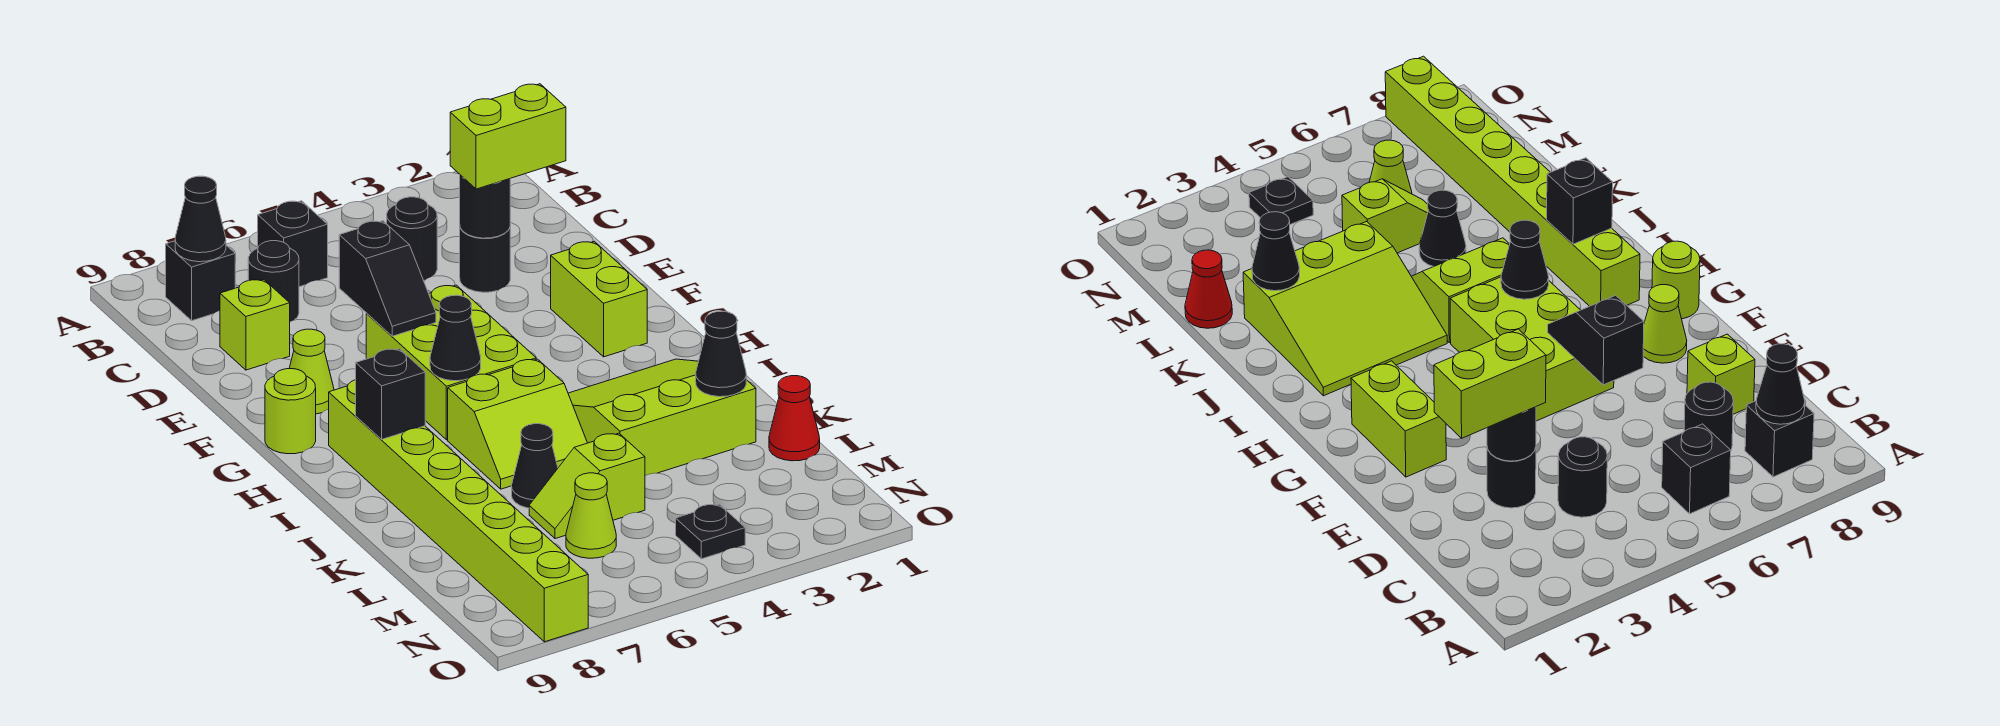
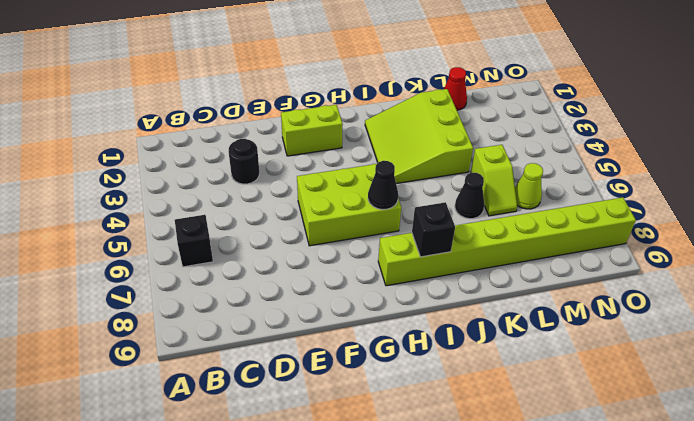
none -> black 1x1 brick [166,241,235,321]
none -> black 1x1 round brick [387,197,437,281]
none -> black 1x1 round brick [248,241,299,322]

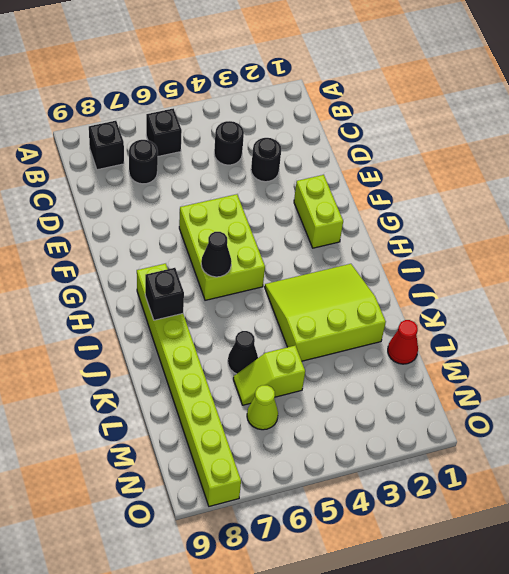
none -> lime 1x1 brick [220,279,290,370]
none -> lime 1x1 cone [289,329,334,414]
none -> lime 1x1 round brick [265,369,316,454]

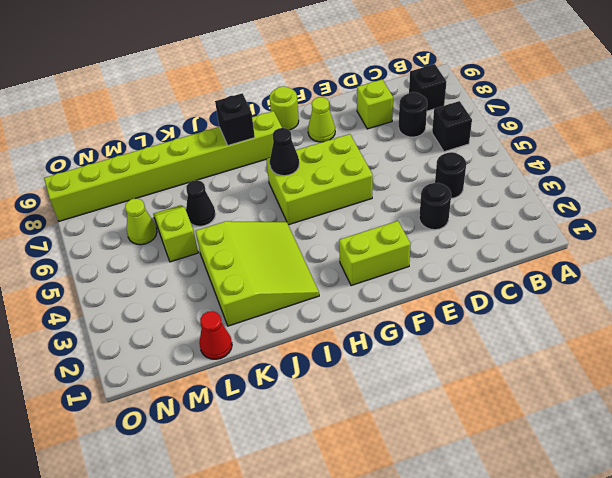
none -> lime 2x2 slope [448,359,587,489]
none -> black 1x1 plate [676,504,745,559]
none -> black 1x1 cone [175,176,226,262]

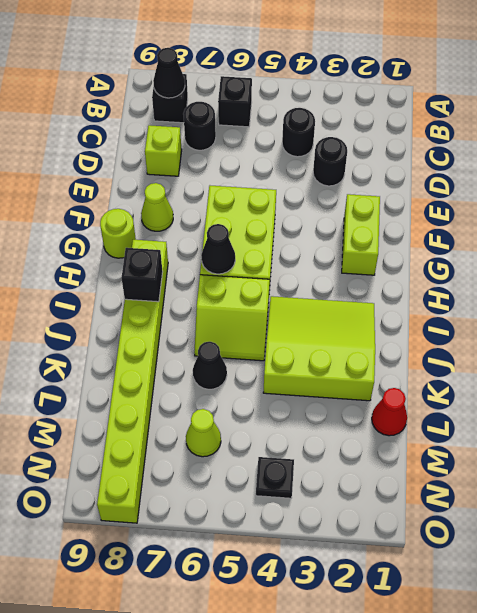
none -> lime 1x2 slope [529,433,645,539]
none -> black 1x1 round brick [460,175,510,238]
none -> black 1x2 slope [339,221,436,336]

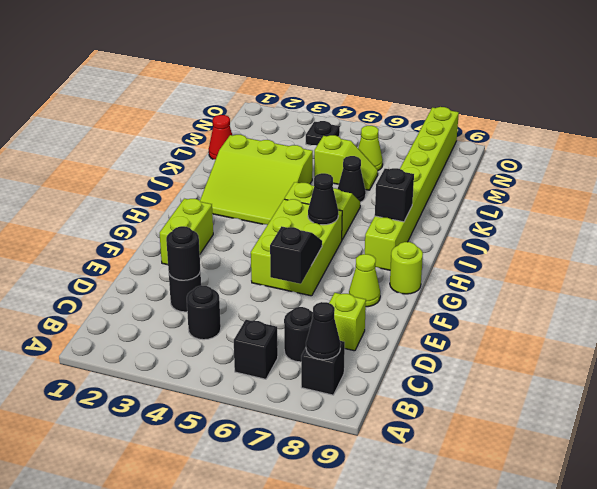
none -> black 1x1 cone [696,311,746,397]
none -> lime 1x2 brick [450,84,566,189]

